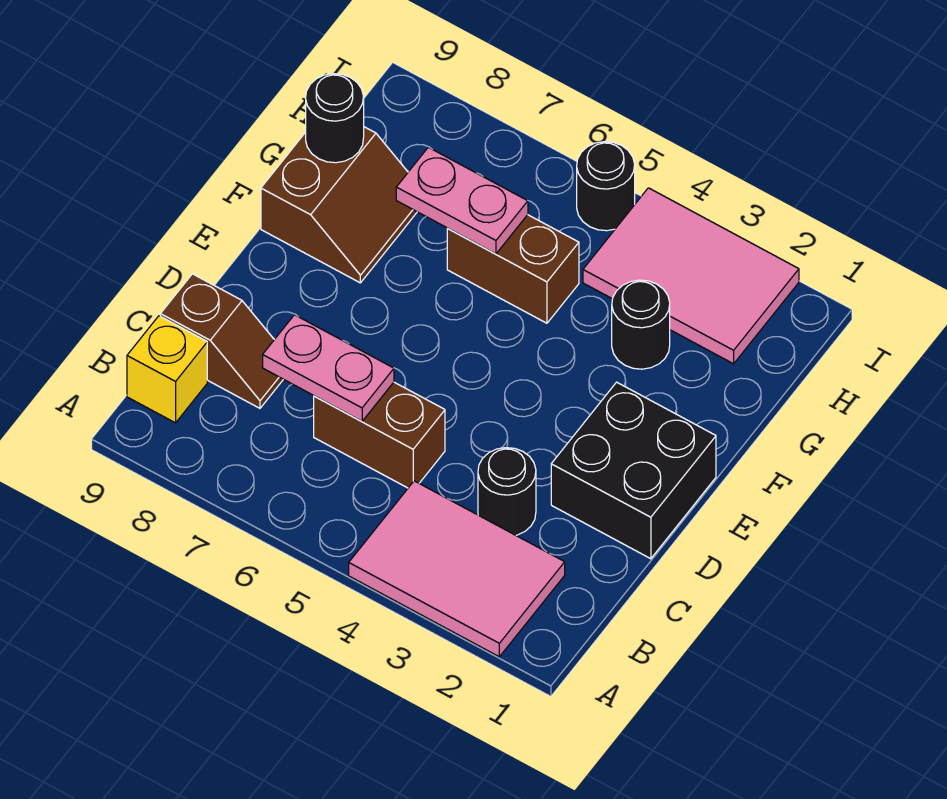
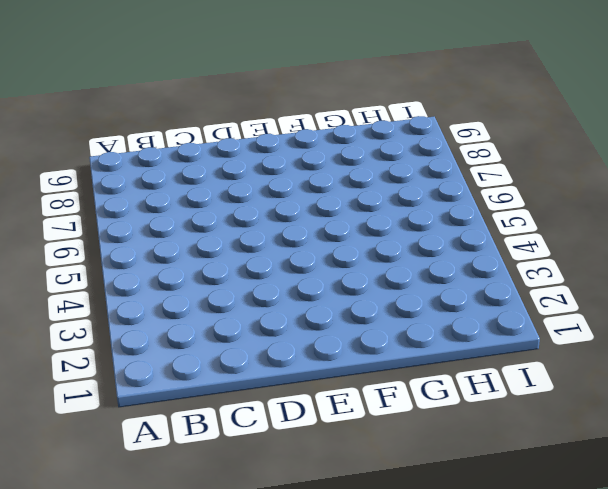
none -> pink 2x3 tile [349,481,565,657]
none -> yellow 1x1 brick [127,316,207,423]
none -> black 1x1 round brick [478,448,536,535]

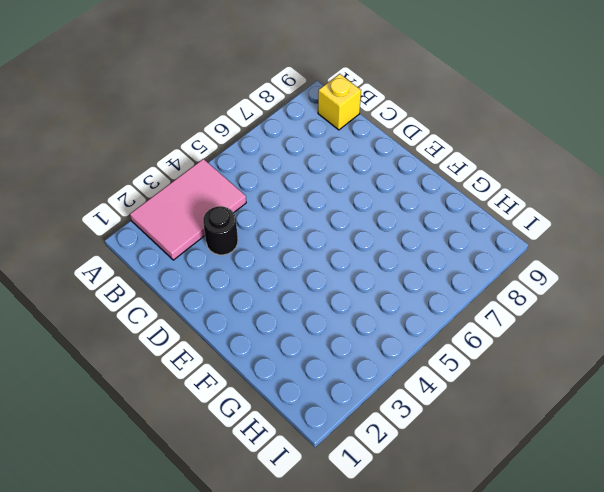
none -> brown 1x2 brick [314,382,445,488]
none -> brown 1x2 slope [160,274,283,408]
none -> black 2x2 brick [551,382,716,559]

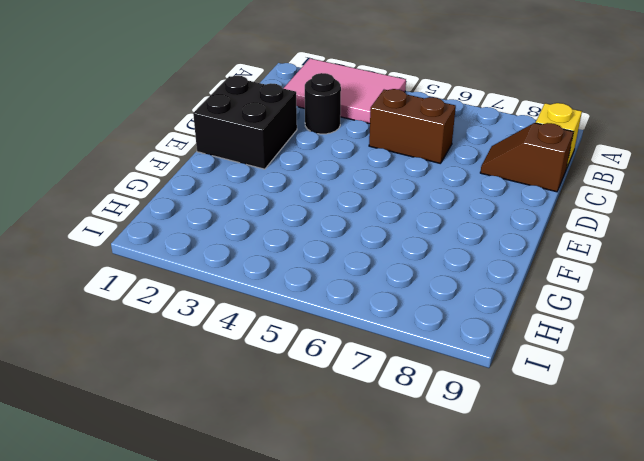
none -> brown 2x2 slope [261,127,417,283]
none -> black 1x1 round brick [612,280,670,369]
none -> brown 1x2 brick [447,215,579,323]

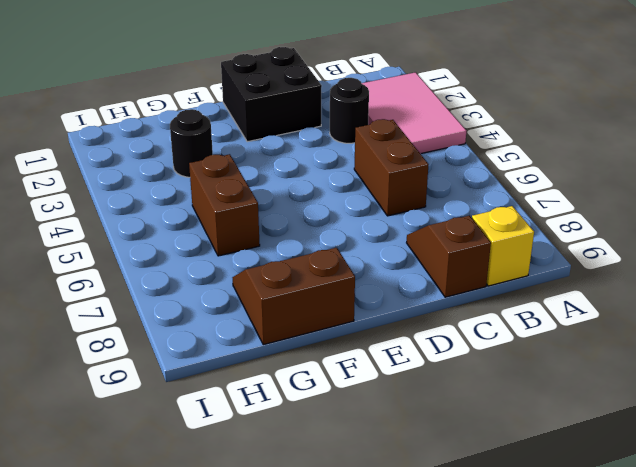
none -> pink 2x3 tile [583,188,799,364]
none -> black 1x1 round brick [577,142,635,231]
none -> pink 1x2 plate [263,315,394,421]

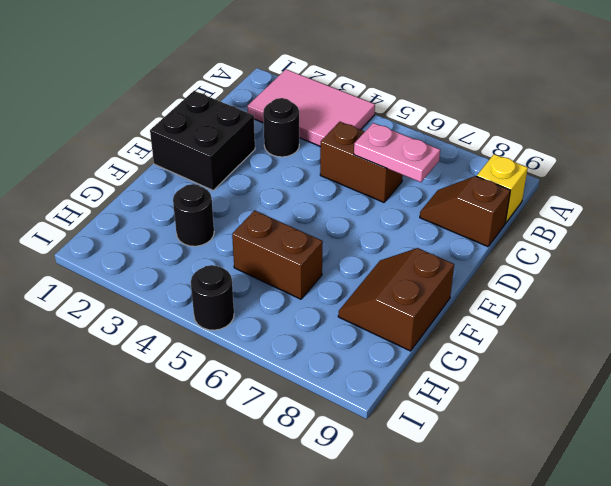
none -> pink 2x3 tile [583,188,799,364]
none -> pink 1x2 plate [396,147,528,254]
none -> black 1x1 round brick [306,74,364,163]

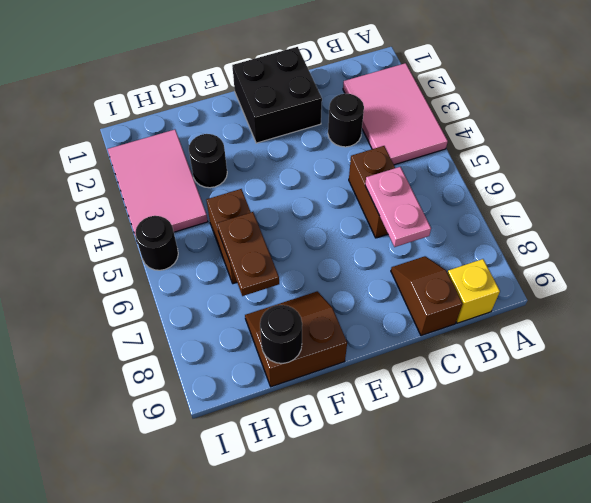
brown 1x2 plate [217,212,279,296] -> pink 1x2 plate [396,147,528,254]

